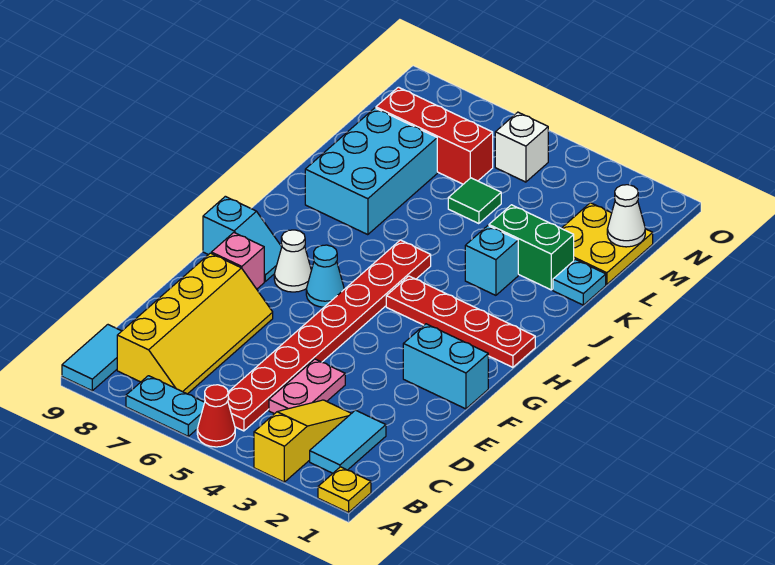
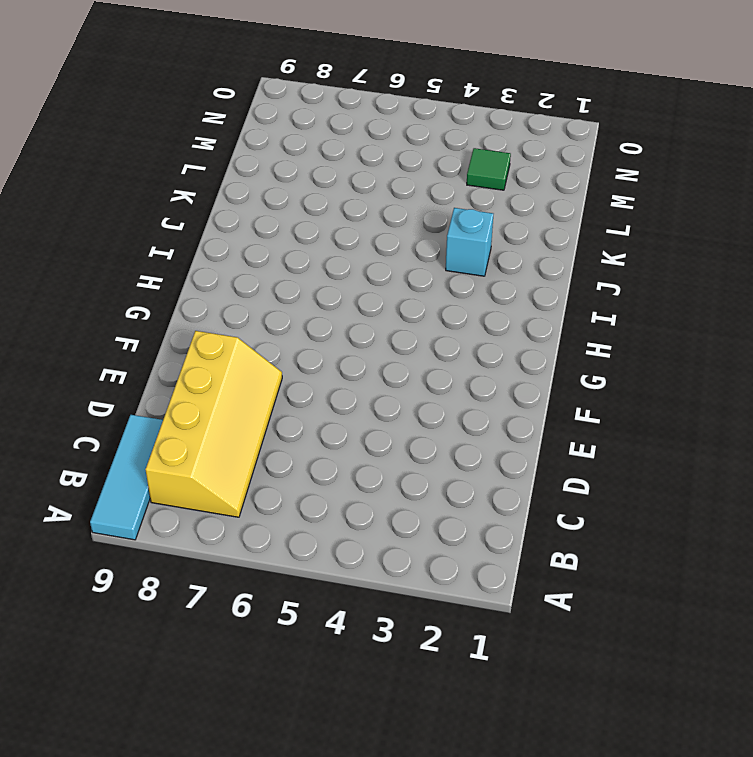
cyan 1x3 tile [90,415,163,540] -> cyan 1x2 tile [62,325,121,391]
green 1x1 tile [467,148,511,190] -> green 1x1 tile moved to [448,178,501,224]
none -> yellow 1x1 plate [318,467,371,513]
none -> yellow 1x3 slope [254,400,351,482]
none -> red 1x1 cone [197,385,235,447]

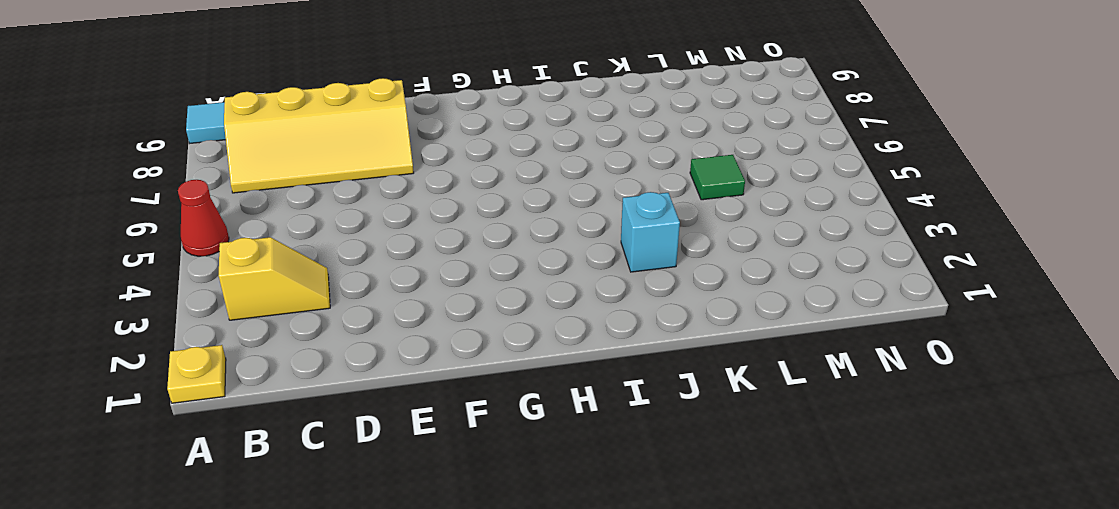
yellow 1x2 slope [219,237,330,320] -> yellow 1x3 slope [254,400,351,482]
none -> cyan 1x2 plate [126,376,205,436]
none -> cyan 1x2 tile [310,410,386,473]
none -> red 1x8 plate [228,240,431,431]

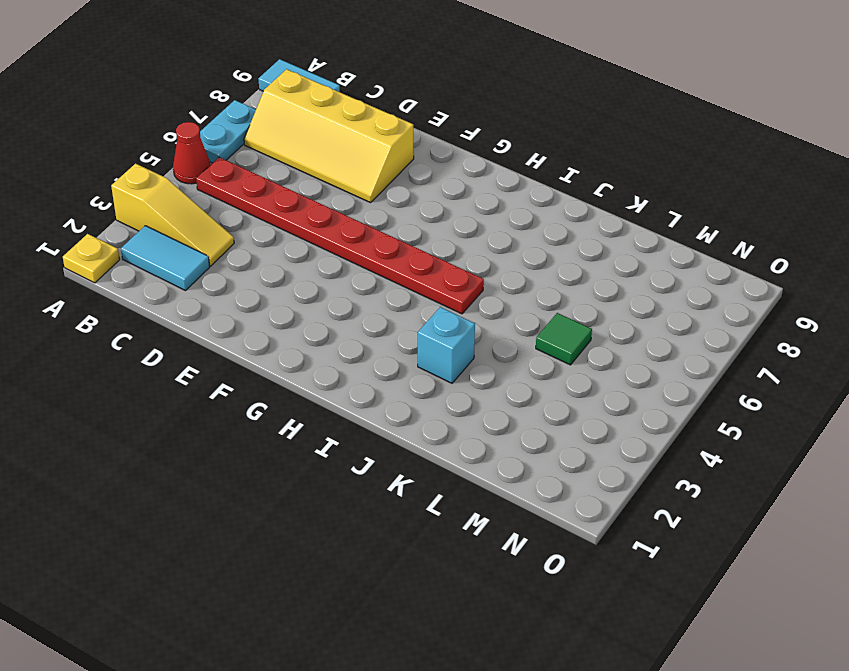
none -> pink 1x2 plate [269,359,345,414]
none -> cyan 1x2 brick [403,324,488,409]
none -> pink 1x1 brick [211,233,264,289]

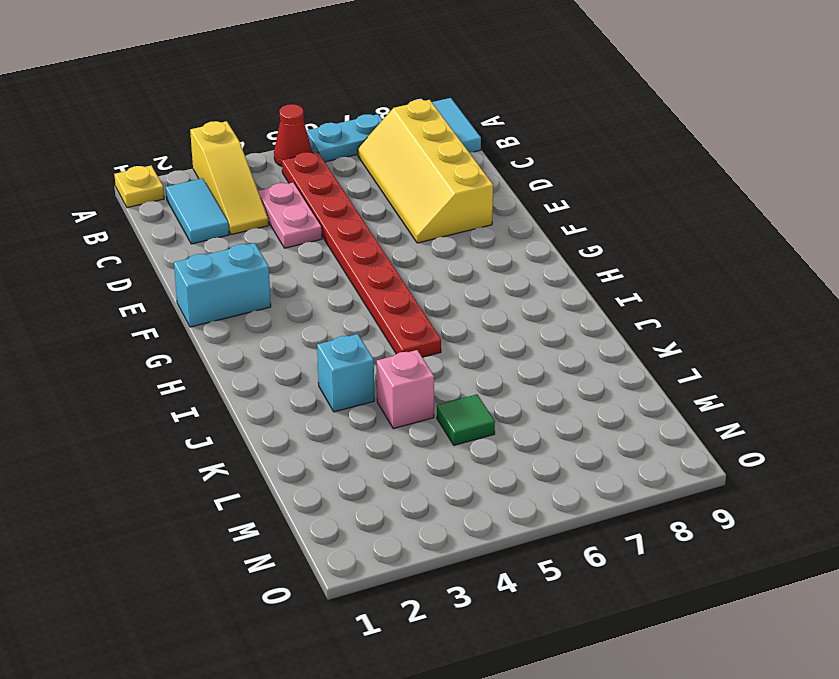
pink 1x1 brick [377,350,434,429] -> pink 1x1 brick moved to [211,233,264,289]
none -> cyan 1x1 cone [306,245,344,307]
none -> white 1x1 cone [274,230,311,292]
none -> cyan 1x2 slope [203,196,282,281]

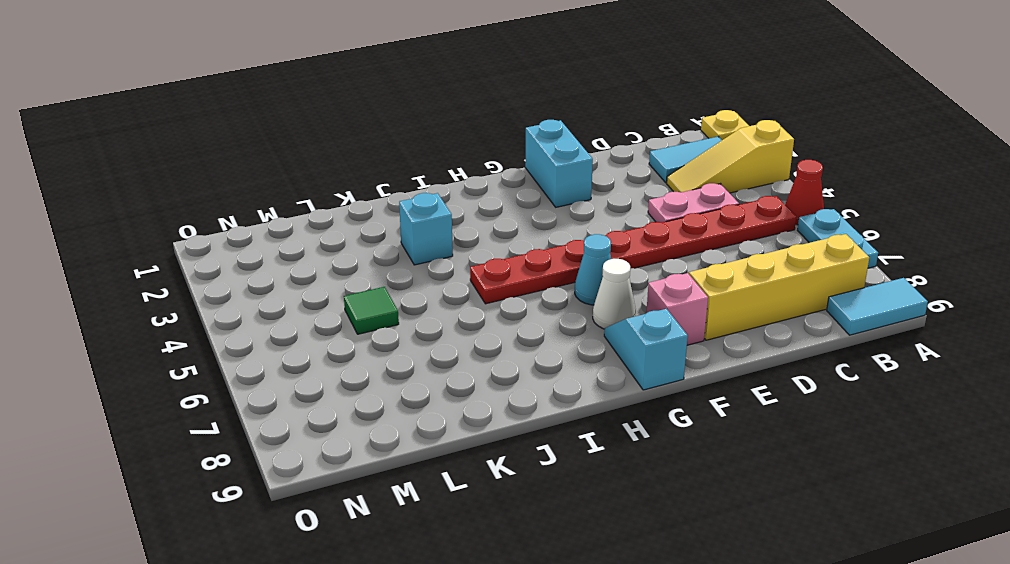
none -> red 1x4 plate [386,276,535,367]
none -> cyan 2x3 brick [305,108,437,235]
none -> cyan 1x1 plate [553,260,606,305]

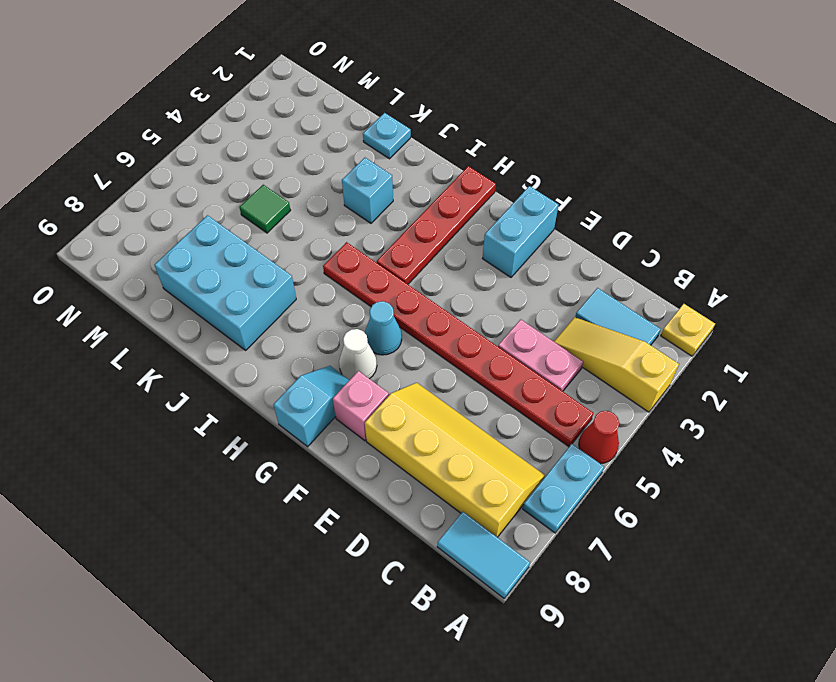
none -> green 1x2 brick [489,205,574,290]
none -> yellow 2x2 plate [561,203,653,284]
none -> red 1x3 brick [376,87,493,184]

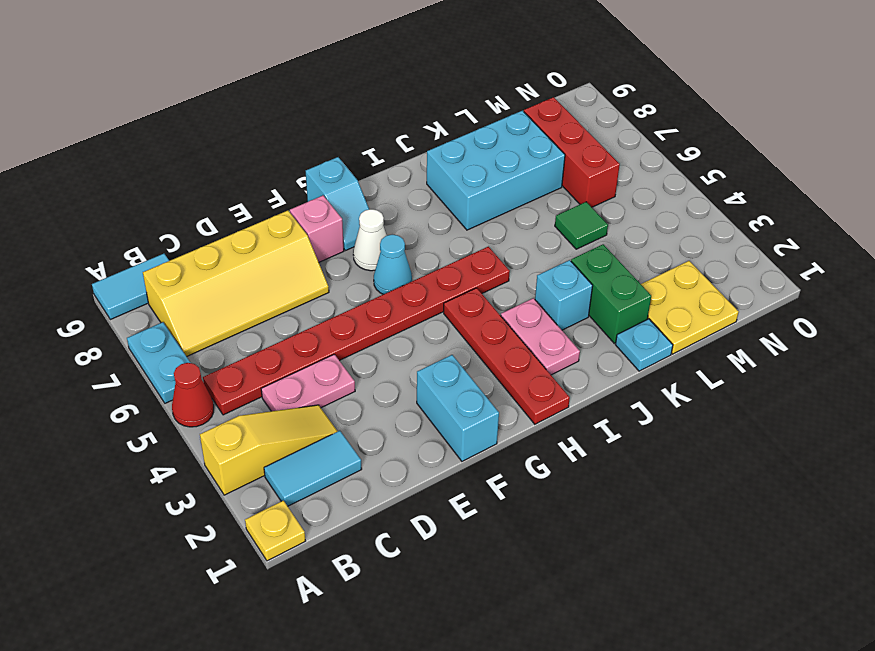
pink 1x2 plate [501,298,580,375] -> none
none -> white 1x1 brick [495,112,548,182]
none -> white 1x1 cone [607,185,645,247]

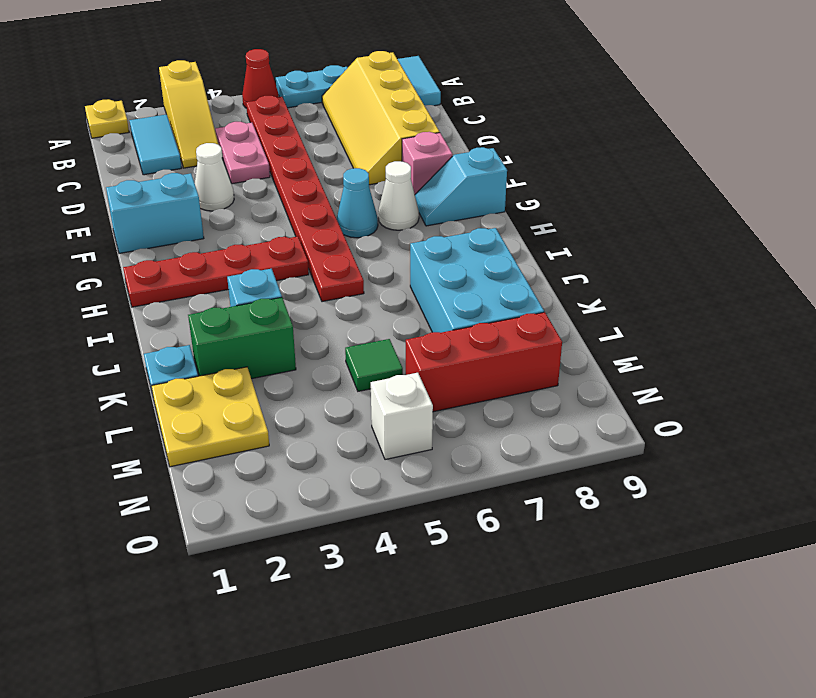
white 1x1 cone [195,143,234,211] -> white 1x1 cone moved to [607,185,645,247]

